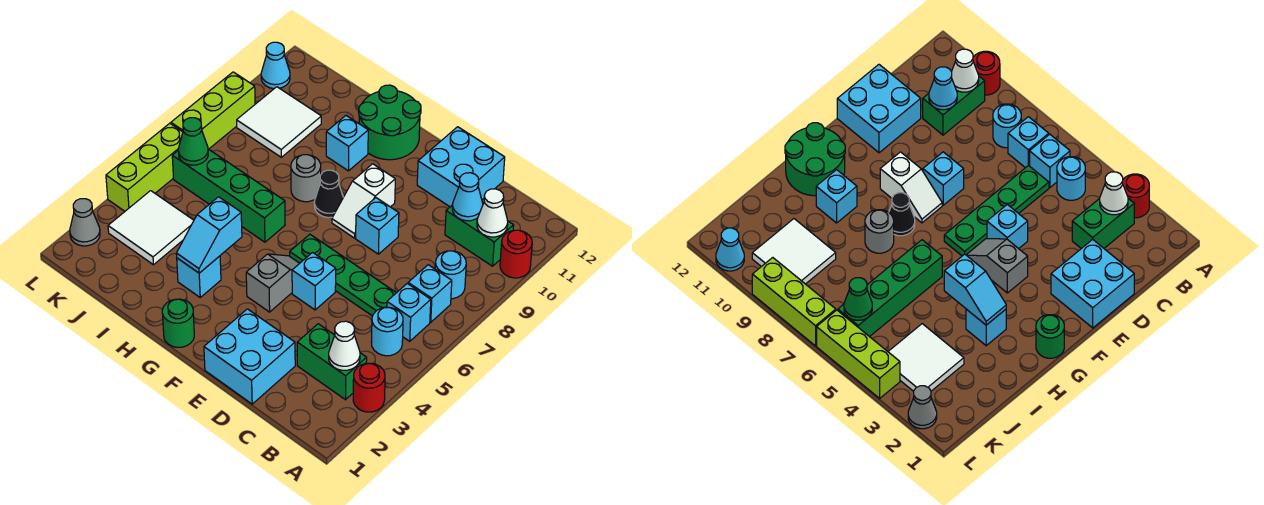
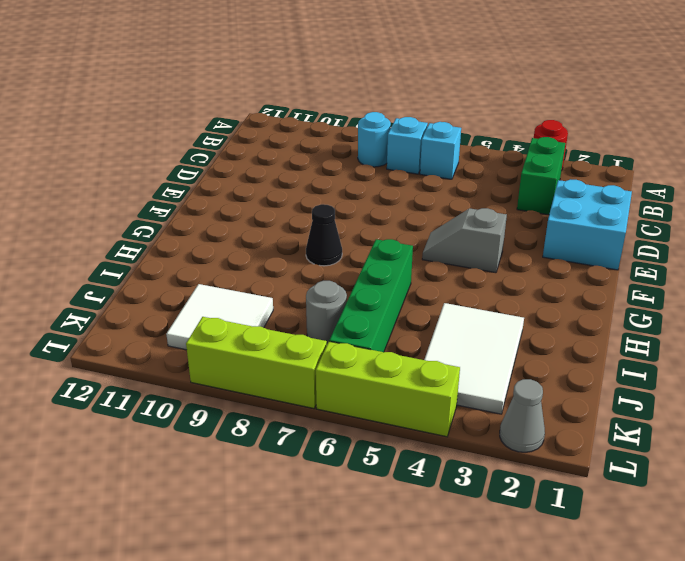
white 2x3 tile [424,303,524,414] -> white 2x2 tile [108,191,194,265]
grey 1x1 round brick [306,281,347,344] -> grey 1x1 round brick moved to [291,155,321,202]
none -> red 1x1 round brick [500,230,532,278]
none -> cyan 1x1 round brick [371,307,403,356]
none -> green 1x2 brick [445,205,514,266]
none -> green 1x4 plate [290,234,396,316]

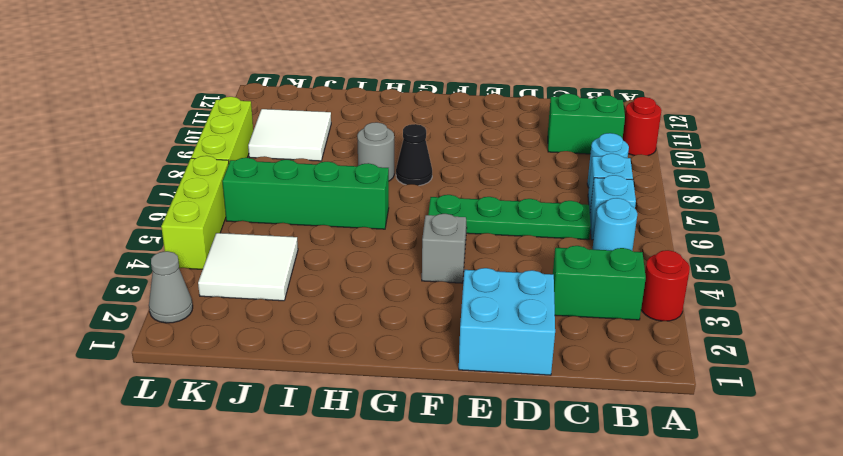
none -> cyan 2x2 brick [417,127,505,207]
none -> cyan 1x1 brick [292,253,336,310]
none -> cyan 1x1 brick [356,198,399,254]
none -> white 1x2 slope [332,164,395,238]

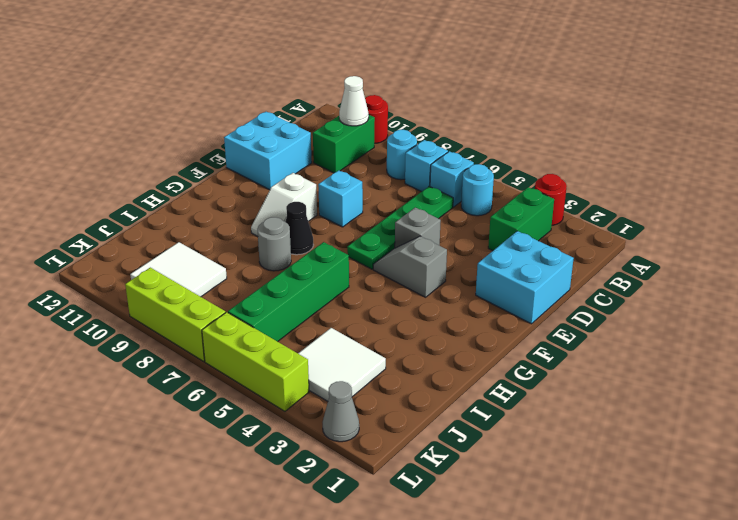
grey 1x1 brick [395,208,441,248] -> cyan 1x1 brick [292,253,336,310]
white 1x2 slope [251,173,317,236] -> white 1x2 slope turned to [332,164,395,238]
none -> green 1x1 round brick [162,299,194,347]
none -> green 2x2 round brick [359,85,421,160]
none -> cyan 1x1 brick [177,256,221,297]
none -> cyan 1x1 brick [326,116,368,171]

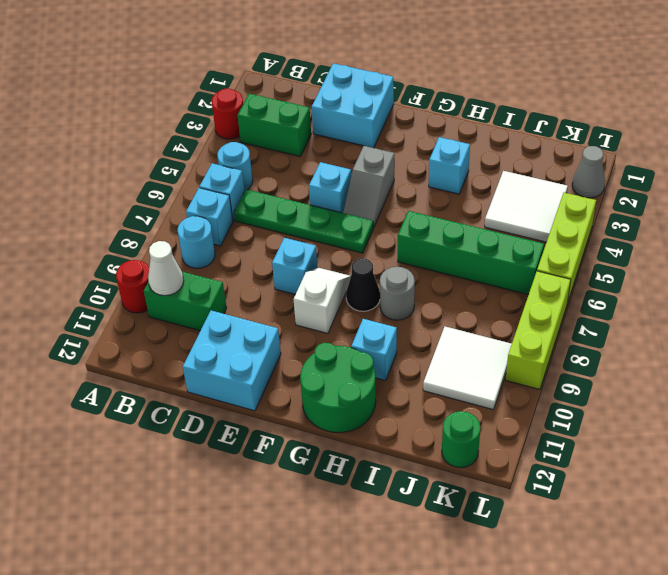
green 1x1 round brick [442,411,480,468] -> green 1x1 round brick moved to [162,299,194,347]
none -> cyan 1x1 cone [261,42,290,89]
none -> white 1x1 cone [329,321,360,370]
none -> cyan 1x1 cone [452,173,483,221]
none -> cyan 1x2 slope [176,197,242,273]

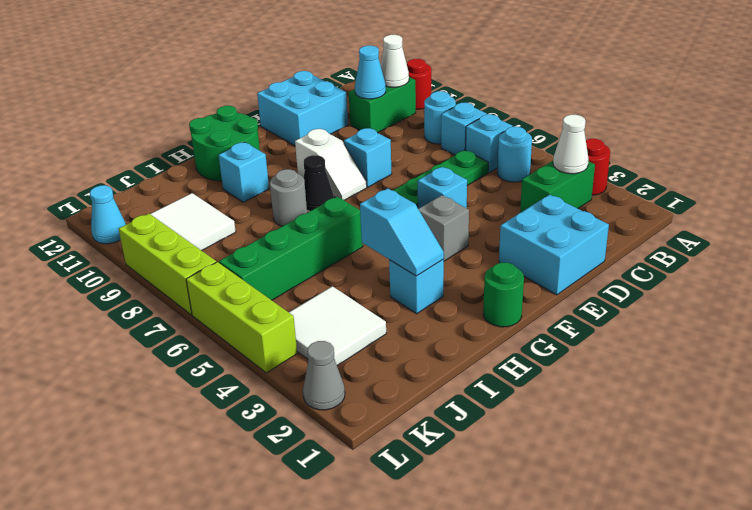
none -> green 1x1 cone [178,118,208,165]

